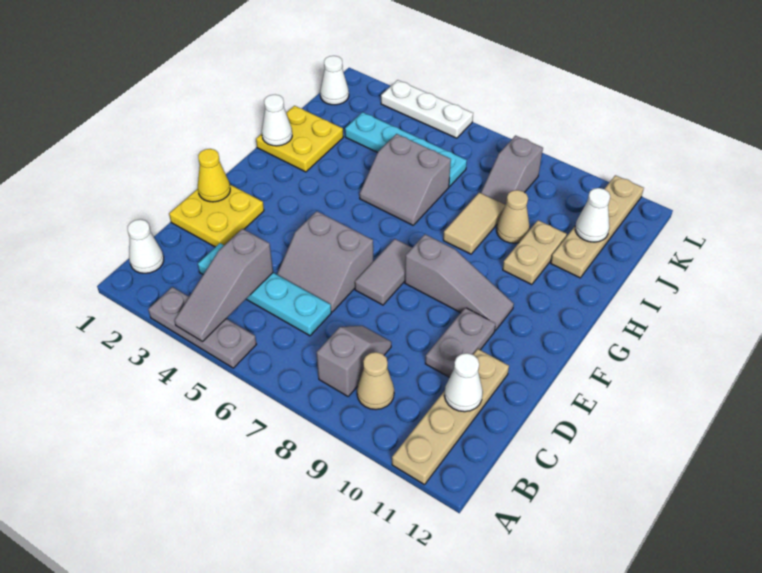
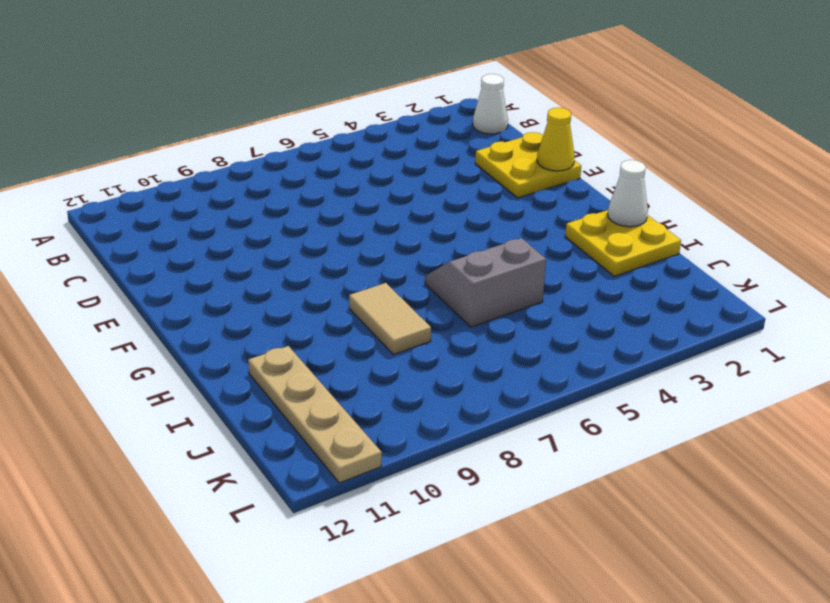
none -> grey 1x3 plate [148,287,256,368]
none -> tan 1x4 plate [392,349,509,485]
none -> grey 1x2 slope [317,326,391,396]

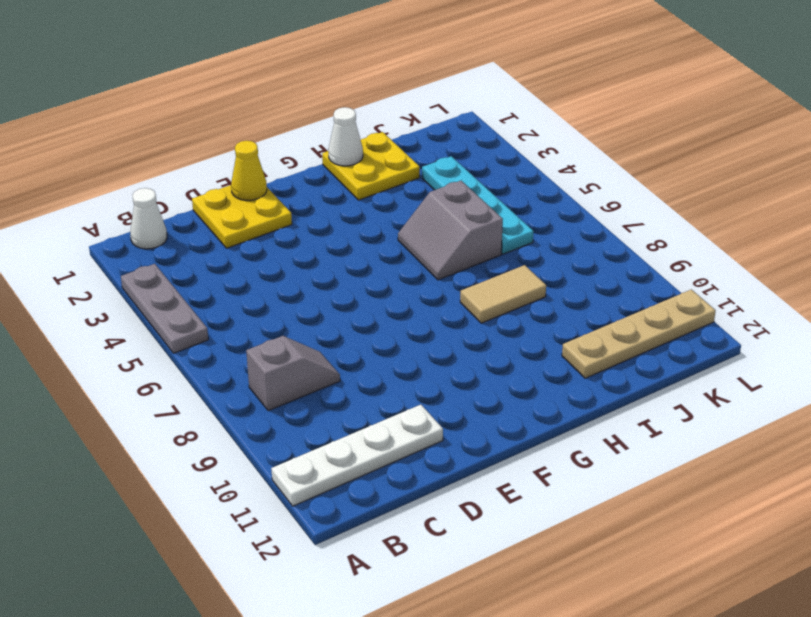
white 1x4 plate [271,405,443,506] -> tan 1x4 plate [392,349,509,485]
none -> tan 1x1 cone [357,352,394,409]
none -> cyan 1x4 plate [198,243,331,336]
none -> grey 2x2 slope [277,211,373,312]

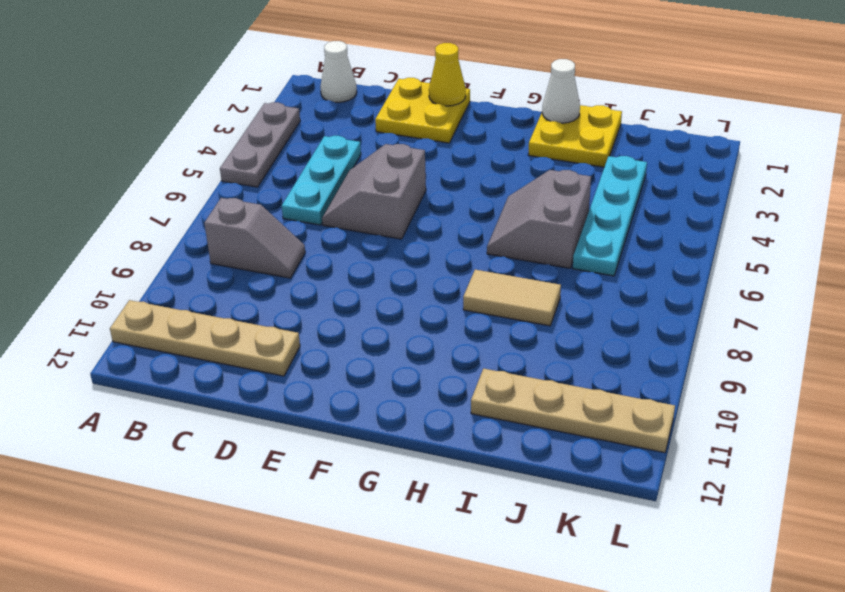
cyan 1x3 plate [282,136,361,225] -> cyan 1x4 plate [198,243,331,336]
none -> tan 1x1 cone [357,352,394,409]
none -> grey 1x2 plate [425,308,496,377]
none -> grey 1x2 tile [355,239,412,305]

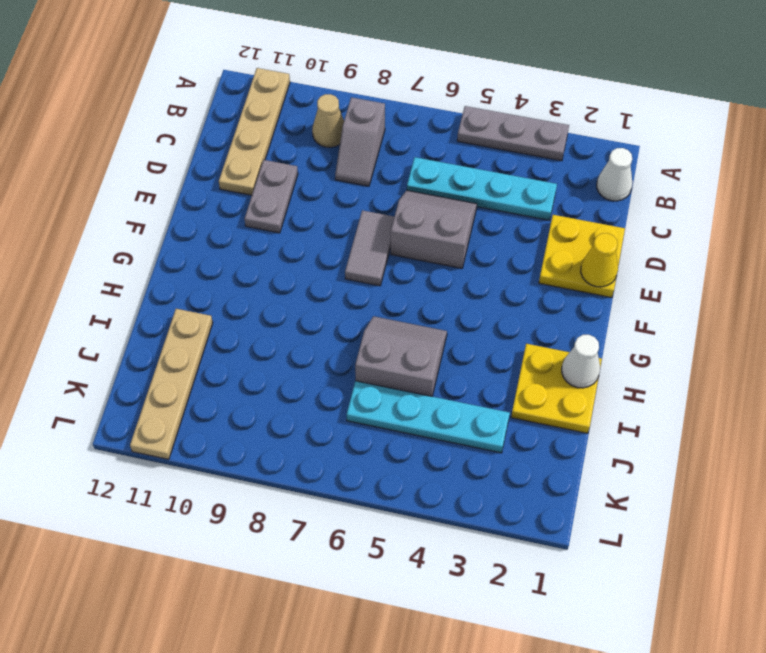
none -> grey 1x3 slope [405,234,514,331]
none -> tan 1x2 tile [443,193,505,254]
none -> tan 1x2 plate [503,220,567,285]

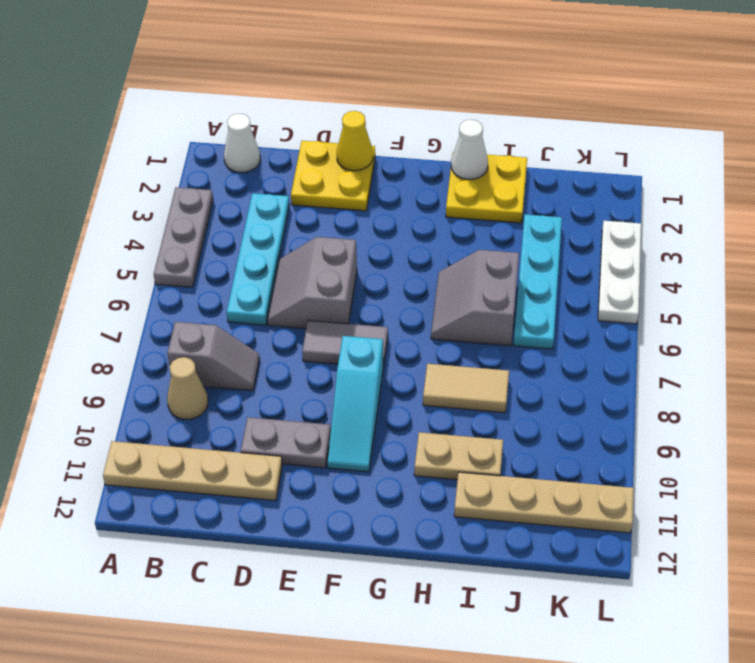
cyan 1x3 slope [328,336,383,472] -> grey 1x3 slope [405,234,514,331]
none -> tan 1x1 cone [497,190,530,243]
none -> grey 1x2 slope [481,136,543,205]
none -> white 1x1 cone [320,56,349,105]

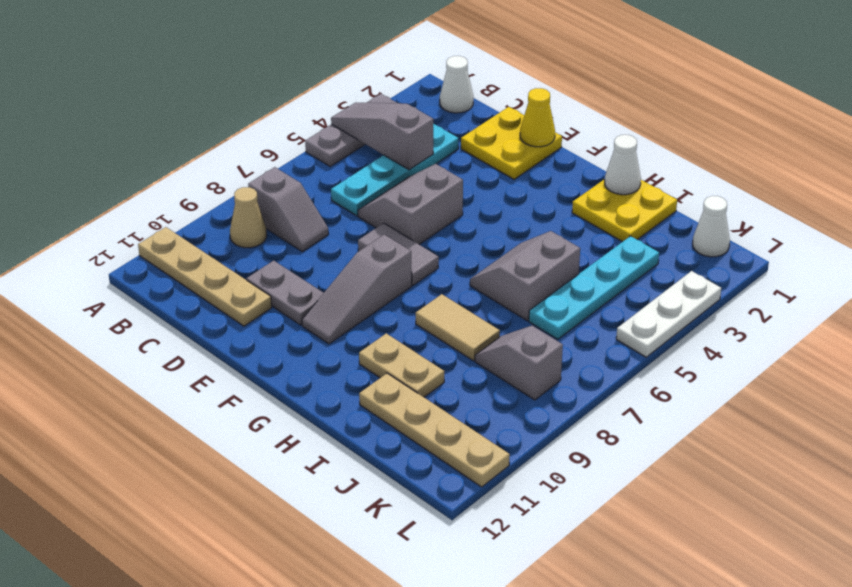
none -> tan 1x1 cone [497,190,530,243]
none -> white 1x1 cone [444,353,483,412]
none -> white 1x1 cone [575,188,610,242]

